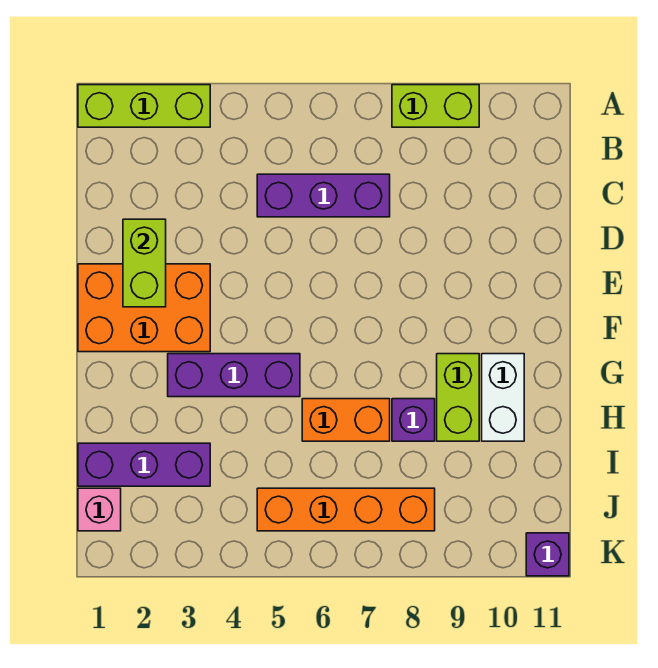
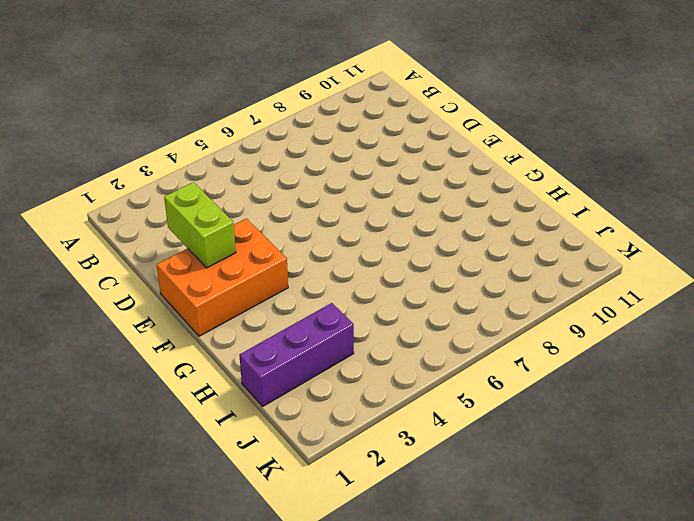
none -> lime 1x3 brick [78,85,210,127]
none -> lime 1x2 brick [392,85,479,127]
none -> purple 1x3 brick [257,174,390,217]

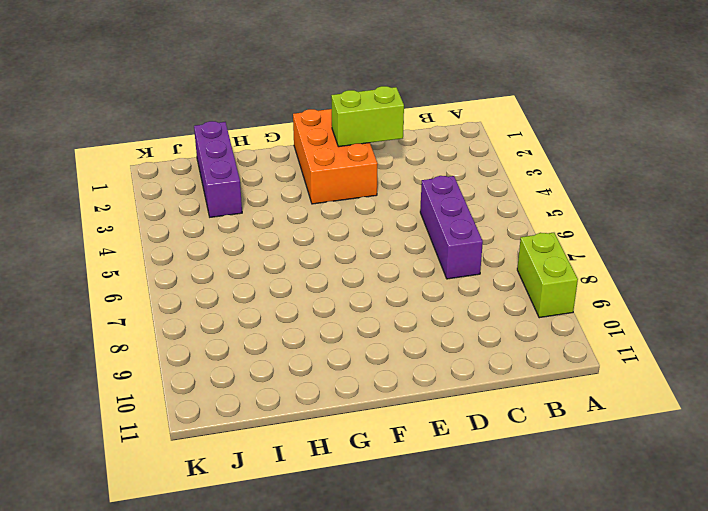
none -> lime 1x3 brick [78,85,210,127]
none -> purple 1x3 brick [168,354,300,397]
none -> lime 1x2 brick [437,354,479,441]

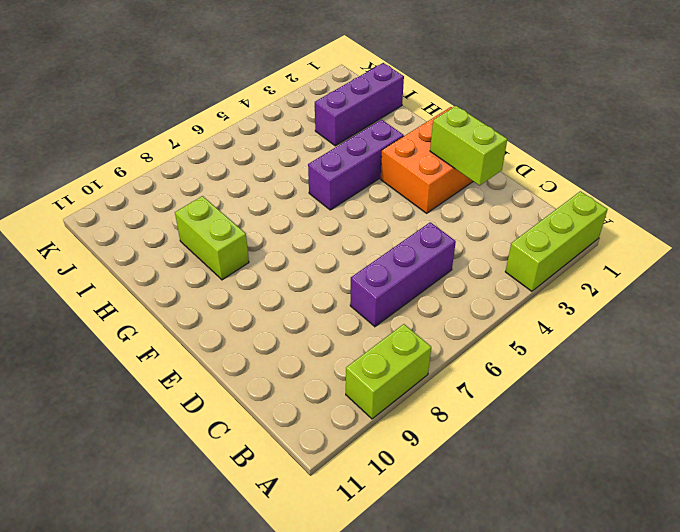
none -> white 1x2 brick [482,354,524,441]
none -> orange 1x2 brick [302,399,390,441]
none -> purple 1x1 brick [392,399,435,441]

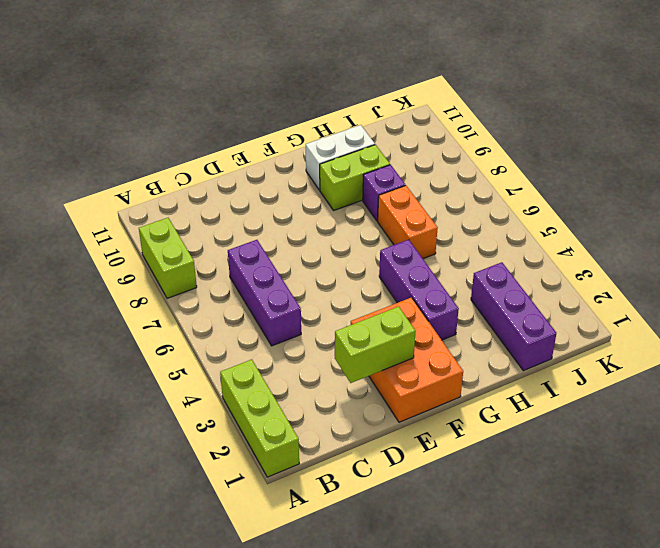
none -> pink 1x1 brick [78,488,121,531]
none -> orange 1x4 brick [257,488,435,531]
none -> purple 1x1 brick [526,533,569,576]

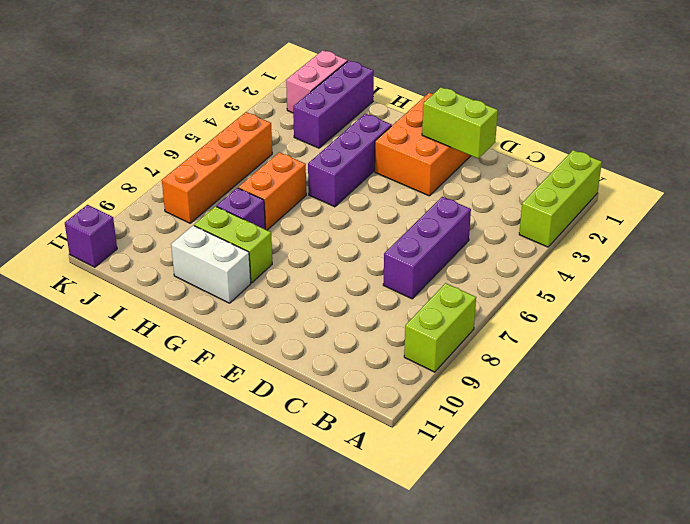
pink 1x2 brick [286,50,347,113] -> pink 1x1 brick [78,488,121,531]

